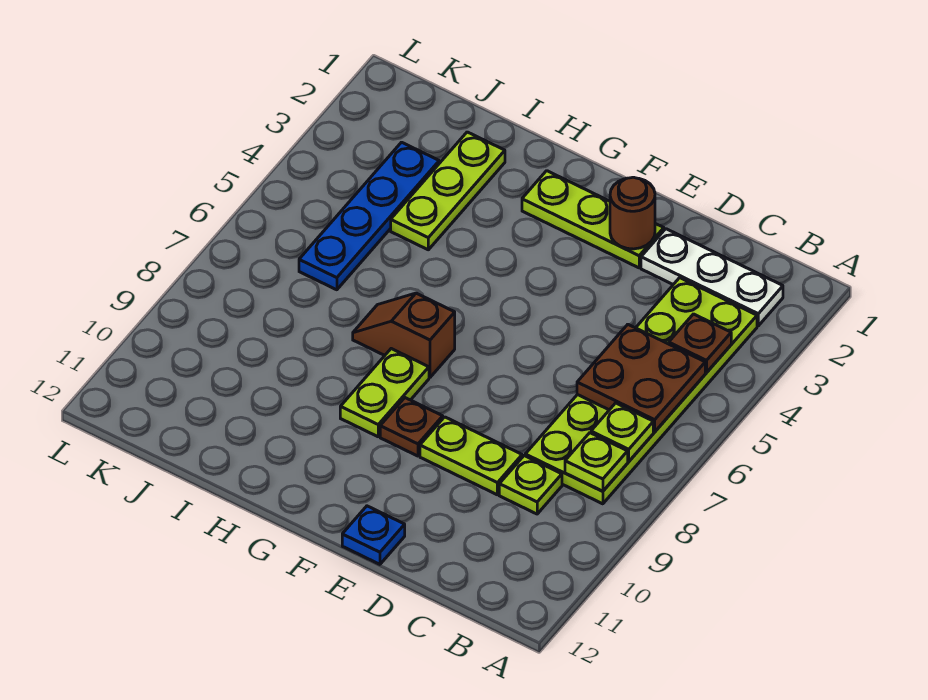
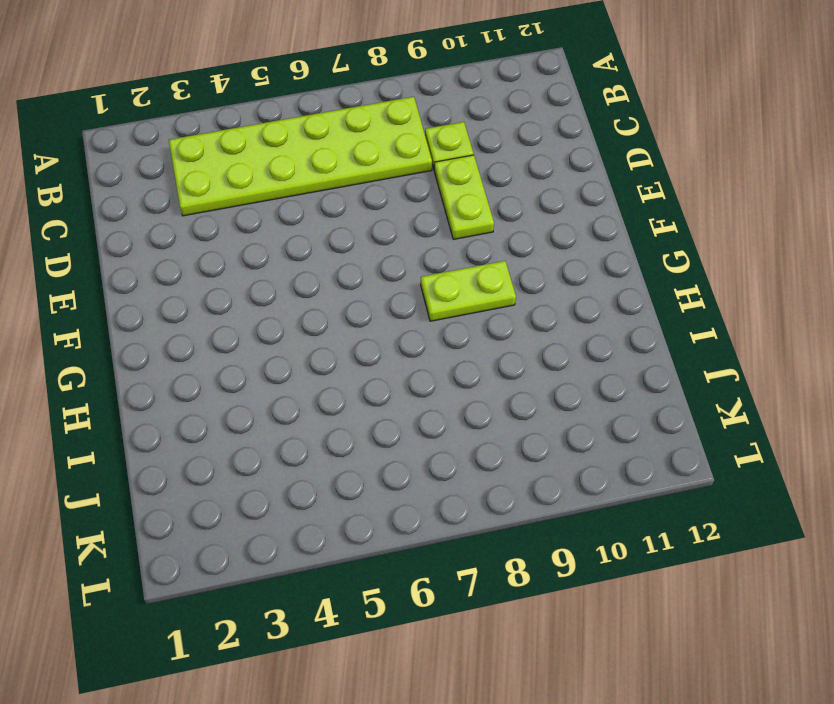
none -> white 1x3 plate [641,229,783,326]
none -> lime 1x3 plate [522,171,664,268]
none -> blue 1x1 plate [342,506,405,564]

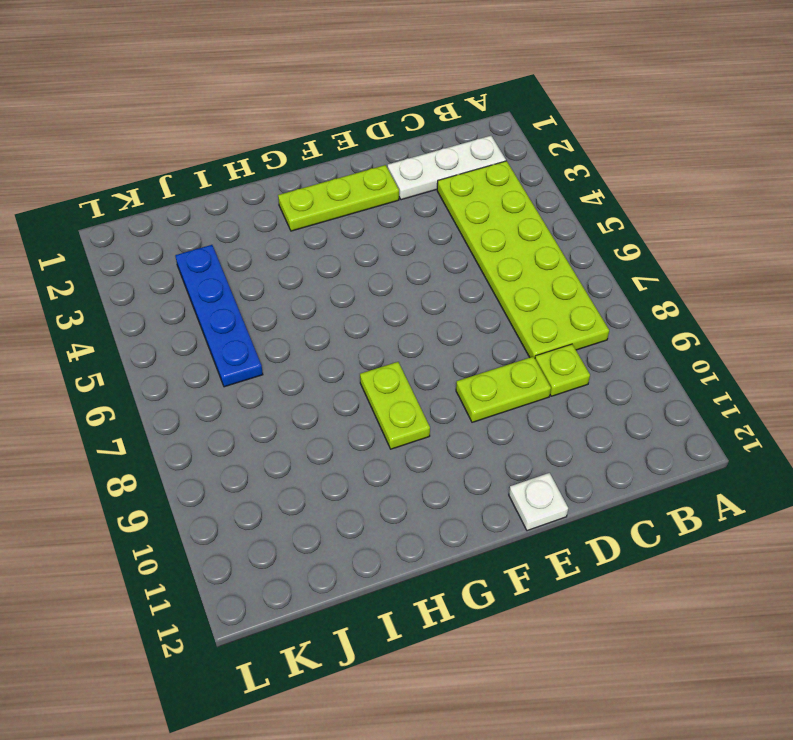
white 1x1 plate [509,473,568,531] -> blue 1x1 plate [342,506,405,564]
none -> brown 1x1 plate [380,398,443,456]
none -> brown 1x2 slope [353,293,455,377]
none -> lime 1x3 plate [391,132,505,250]

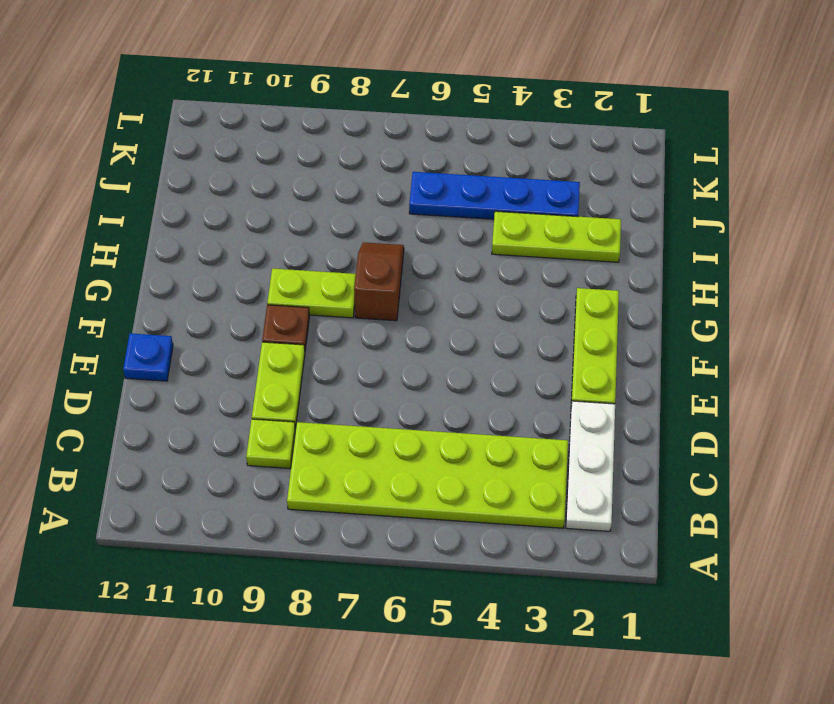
none -> brown 1x1 plate [669,314,731,373]
none -> brown 2x2 plate [577,325,705,432]
none -> lime 1x1 plate [591,403,653,461]

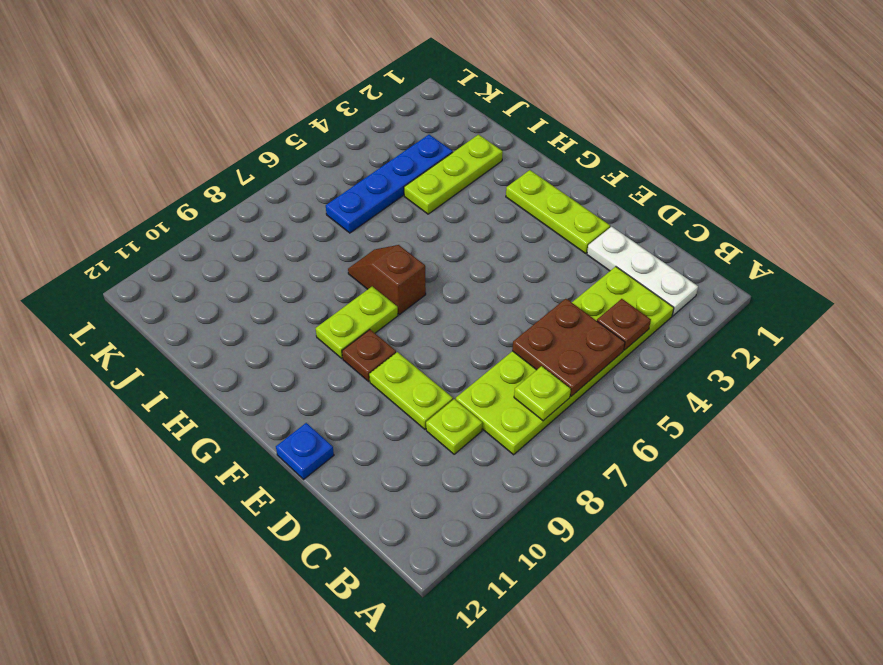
none -> lime 1x1 plate [565,433,628,491]
none -> brown 1x1 round brick [610,177,655,249]

